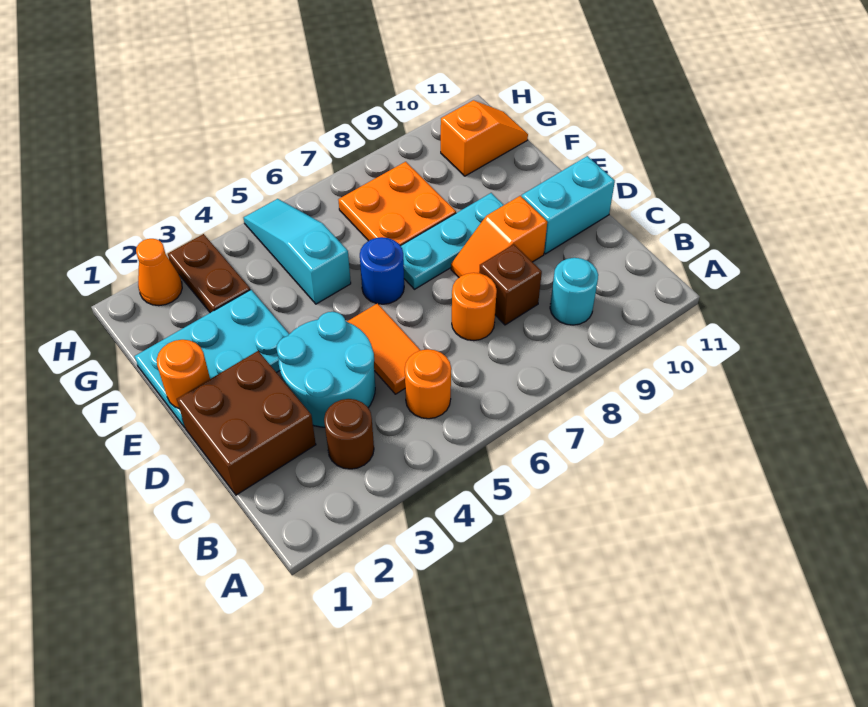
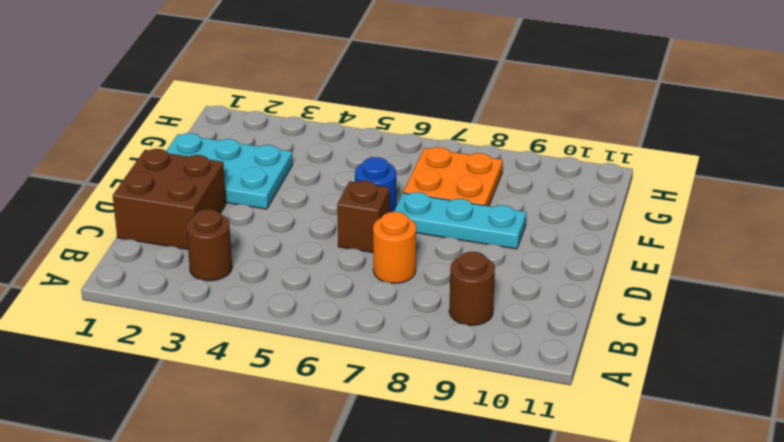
brown 1x1 round brick [449,252,495,325] -> cyan 1x1 round brick [550,258,598,325]
brown 1x1 brick [337,181,390,253] -> brown 1x1 brick moved to [479,244,542,325]
none -> orange 1x1 round brick [405,349,451,419]
none -> cyan 2x2 round brick [277,312,375,427]
none -> orange 1x2 tile [347,303,420,394]

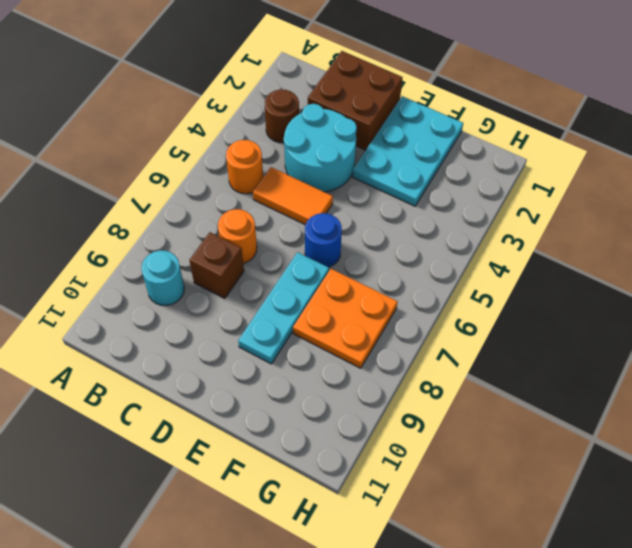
none -> orange 1x2 slope [451,196,547,277]
none -> cyan 1x2 brick [522,156,615,254]
none -> cyan 1x3 slope [244,199,351,304]

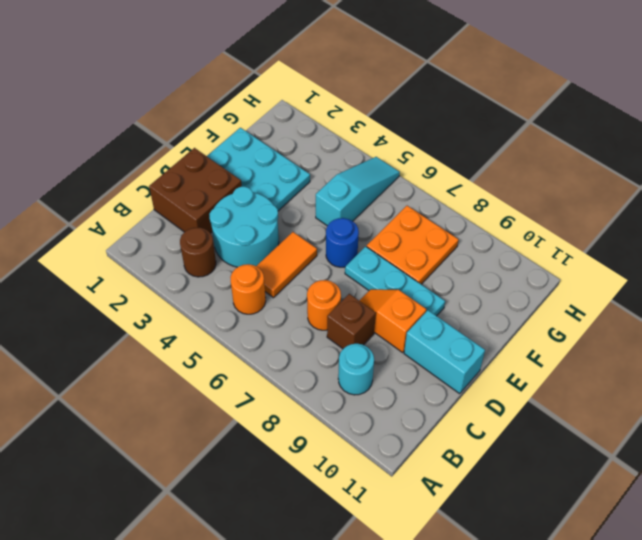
none -> brown 1x2 plate [168,234,250,313]
none -> orange 1x2 slope [441,100,528,176]
none -> orange 1x1 cone [136,239,182,306]

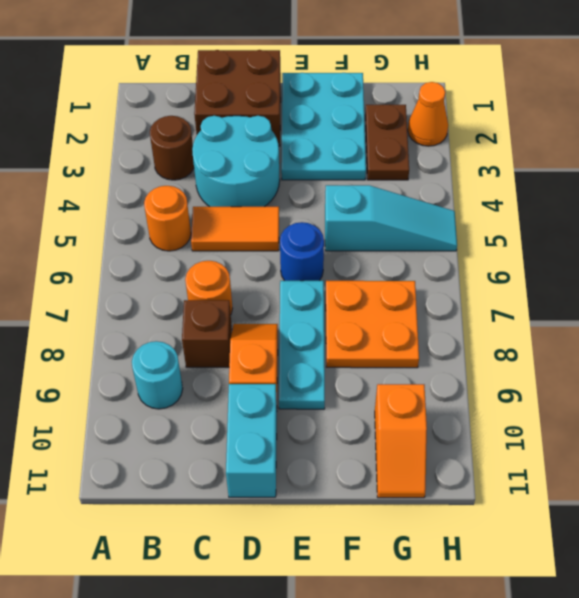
brown 1x2 plate [365,105,409,180] -> brown 1x2 plate turned to [168,234,250,313]
none -> orange 1x1 round brick [157,340,210,408]

